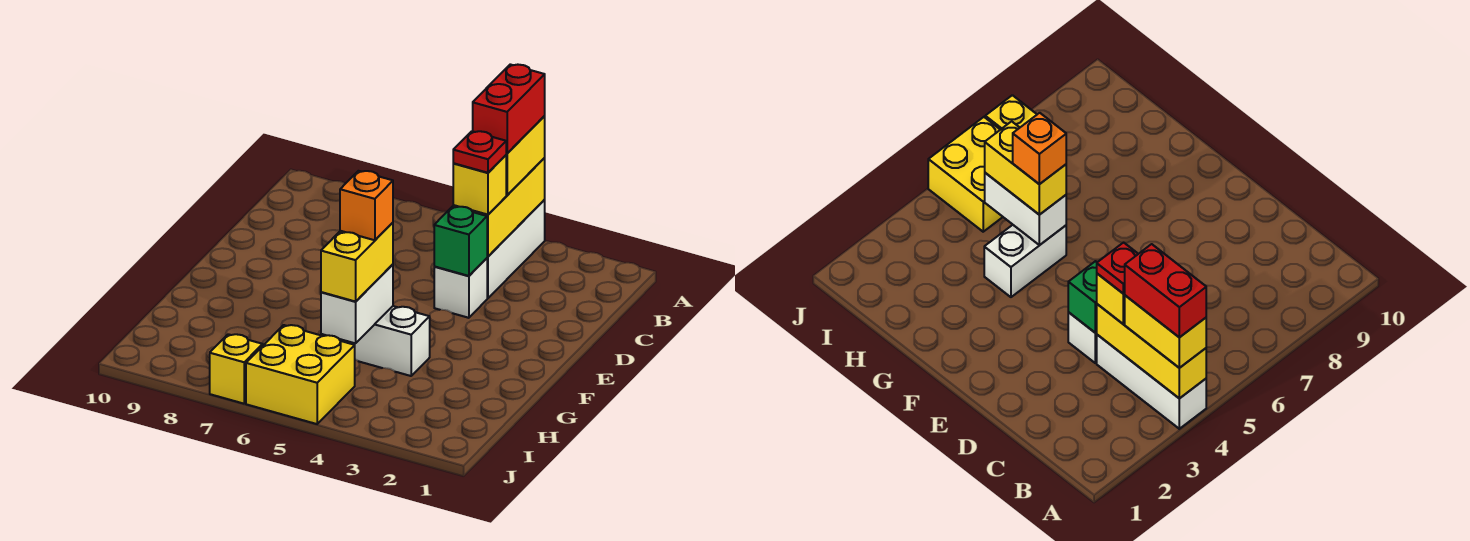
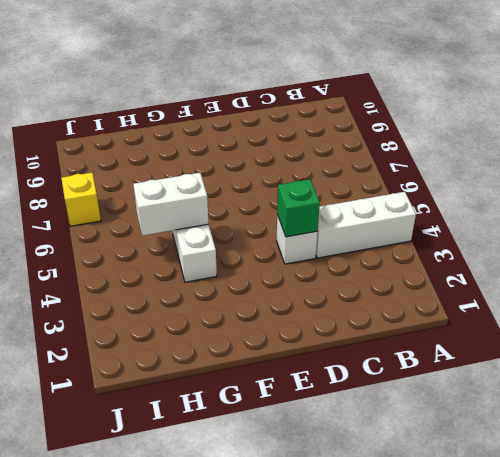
none -> yellow 2x2 brick [246,325,355,424]
none -> yellow 1x3 brick [453,158,545,256]
none -> yellow 1x2 brick [506,116,545,195]

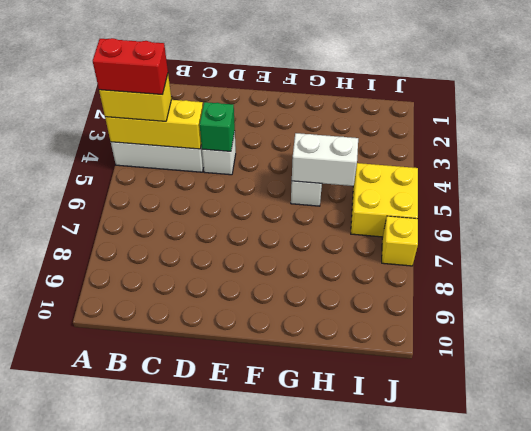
none -> yellow 1x1 brick [453,155,506,215]
none -> yellow 1x2 brick [321,223,393,302]
none -> red 1x1 plate [453,131,507,173]

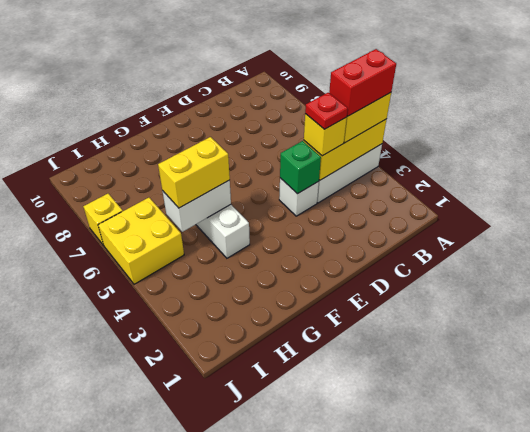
none -> orange 1x1 brick [340,171,393,240]

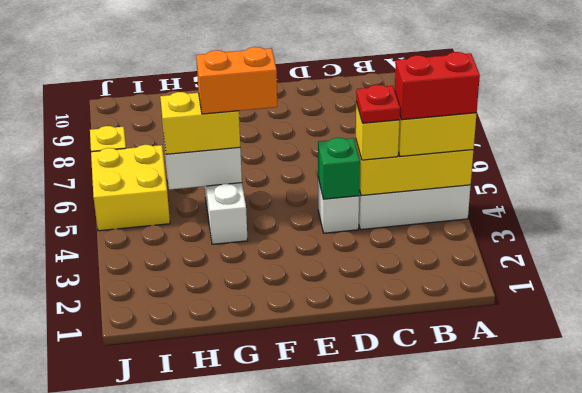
orange 1x2 brick [196,47,277,114] -> orange 1x1 brick [340,171,393,240]

